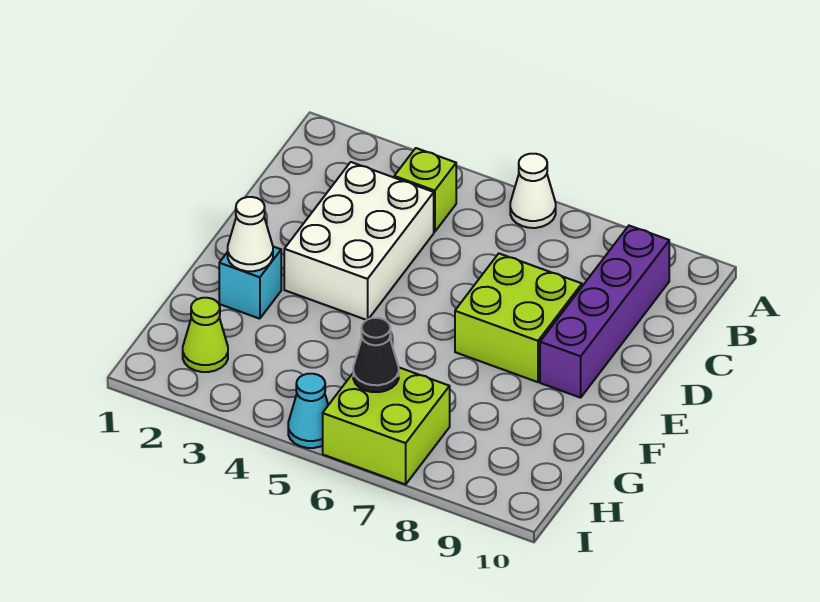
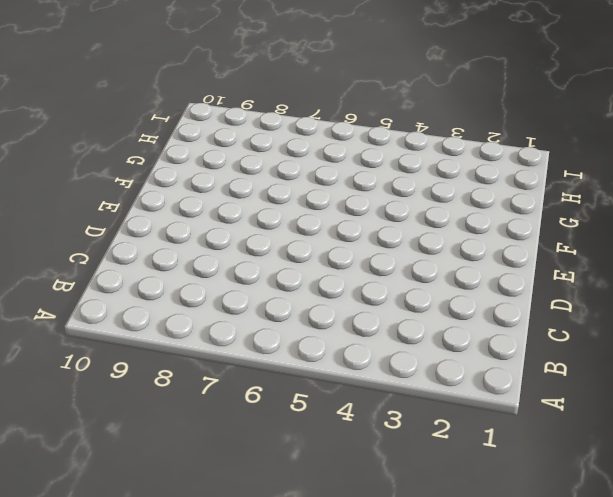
none -> white 1x1 cone [510,154,556,228]
none -> lime 1x1 brick [394,148,456,232]

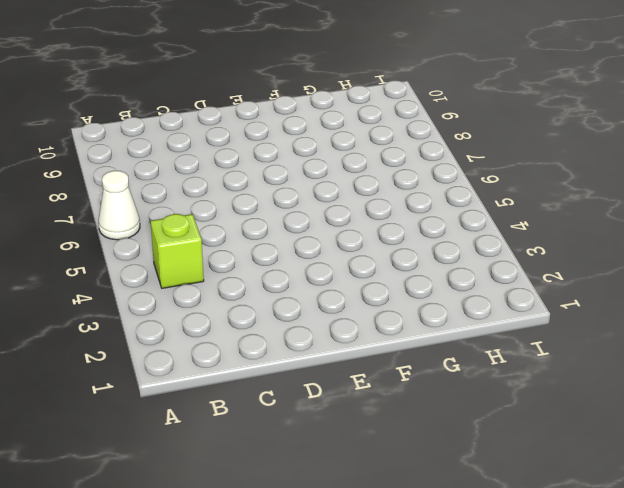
none -> purple 1x4 brick [540,226,669,398]
none -> white 2x3 brick [284,162,434,320]

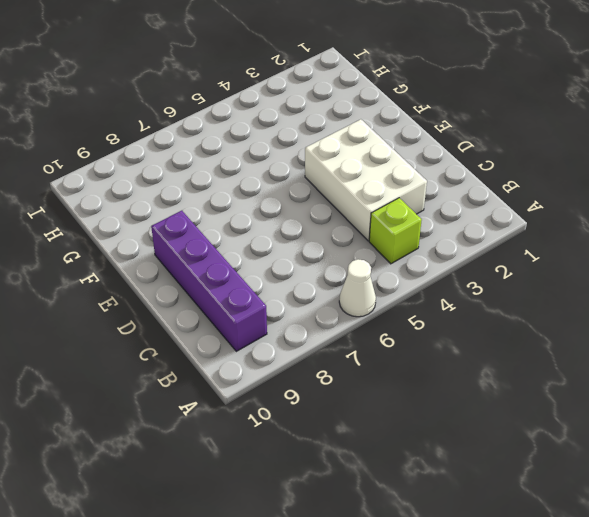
none -> lime 2x2 brick [455,254,582,382]
none -> cyan 1x1 brick [219,247,281,319]

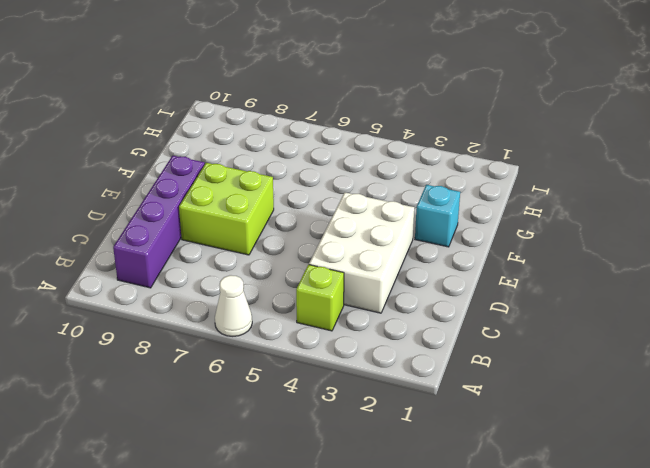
none -> lime 1x1 cone [183,298,228,372]
none -> lime 2x2 brick [323,368,450,484]

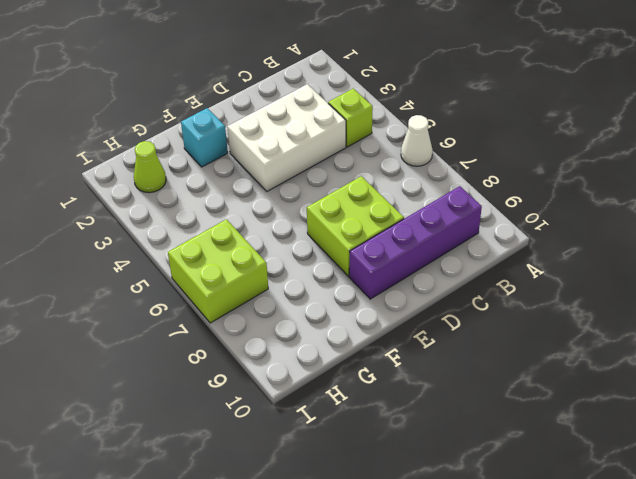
none -> cyan 1x1 cone [288,374,328,448]
none -> white 1x1 cone [228,197,273,271]

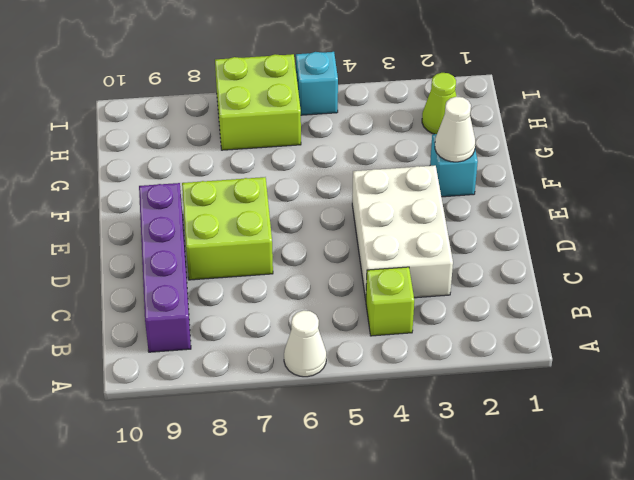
cyan 1x1 brick [296,52,338,115] -> cyan 1x1 cone [288,374,328,448]
none -> black 1x1 cone [353,318,399,392]

